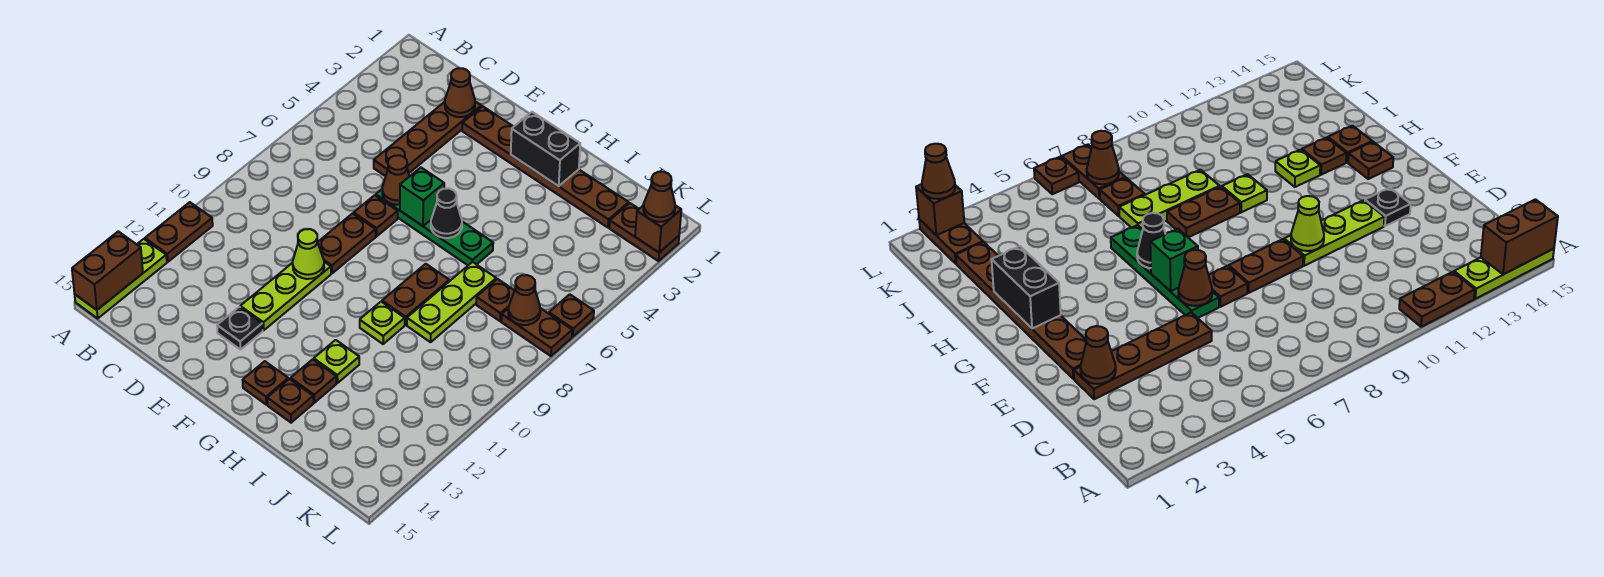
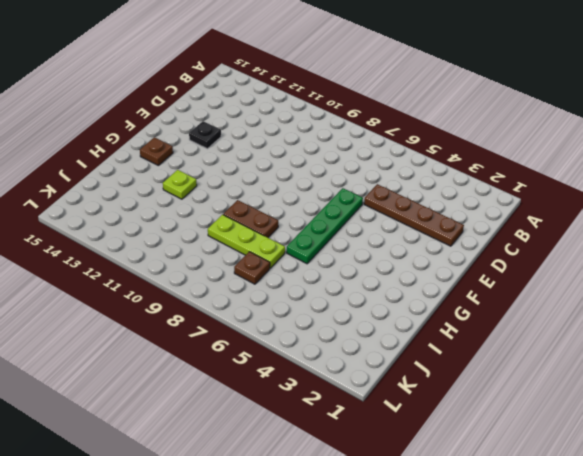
none -> brown 1x2 plate [145,202,213,262]
none -> lime 1x3 plate [75,239,167,318]
none -> brown 1x6 plate [462,106,629,228]
none -> brown 1x1 plate [354,195,398,236]

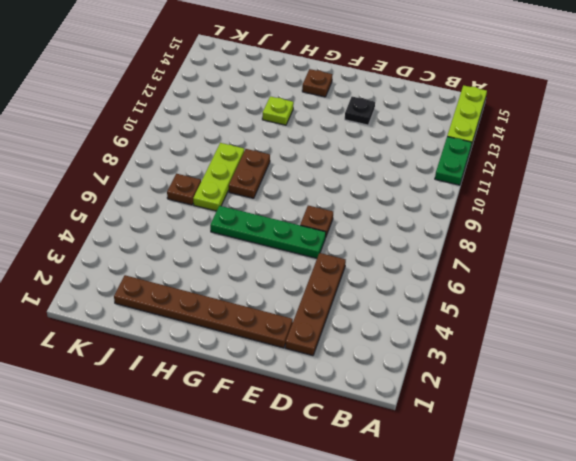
green 1x2 plate [435,137,472,185] -> brown 1x2 plate [145,202,213,262]
none -> brown 1x2 plate [318,214,376,273]
none -> lime 1x3 plate [240,262,331,330]
none -> lime 1x1 plate [360,302,405,344]
none -> brown 1x1 plate [291,359,336,403]

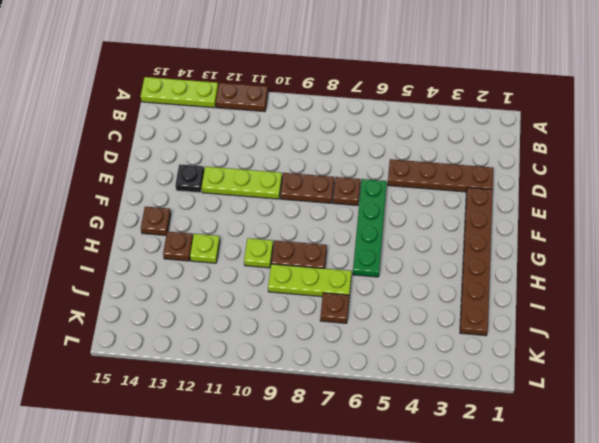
none -> brown 1x1 plate [267,379,313,423]
none -> brown 1x2 plate [609,203,679,261]
none -> brown 1x2 plate [501,308,572,356]
none -> brown 1x1 plate [549,294,594,337]

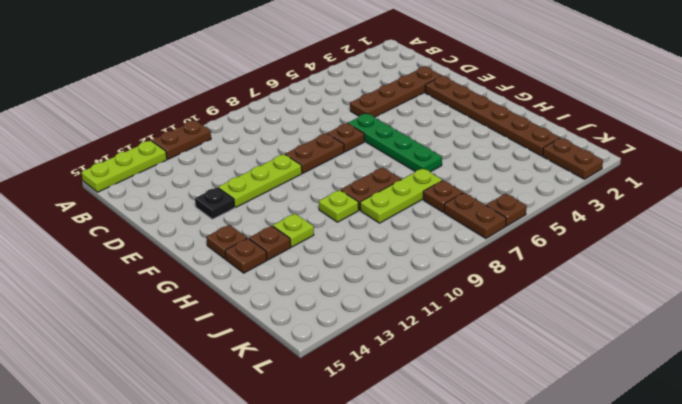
none -> brown 1x2 brick [72,231,143,310]
none -> brown 1x1 cone [445,68,475,117]
none -> brown 1x1 cone [382,155,410,205]
none -> lime 1x1 cone [293,229,324,279]

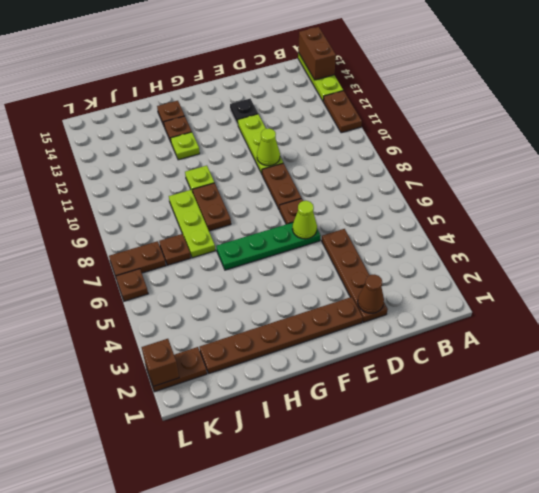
lime 1x1 cone [292,201,317,239] -> brown 1x1 cone [382,155,410,205]
none -> brown 1x1 plate [243,361,288,405]
none -> green 1x1 brick [400,168,444,226]
none -> black 1x2 brick [511,112,580,186]
none -> black 1x1 cone [431,188,462,238]

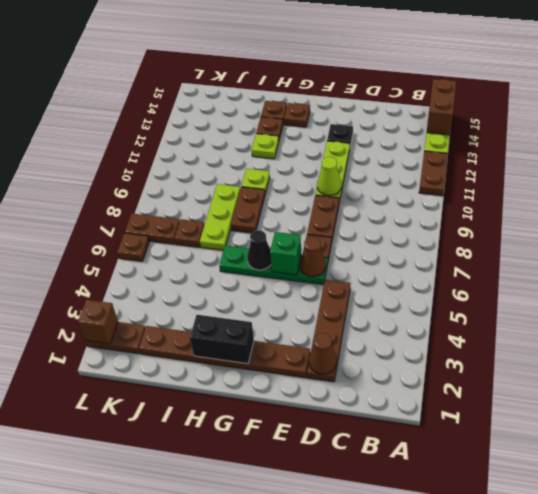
none -> brown 1x1 cone [508,275,540,325]
none -> brown 1x1 cone [643,172,675,222]

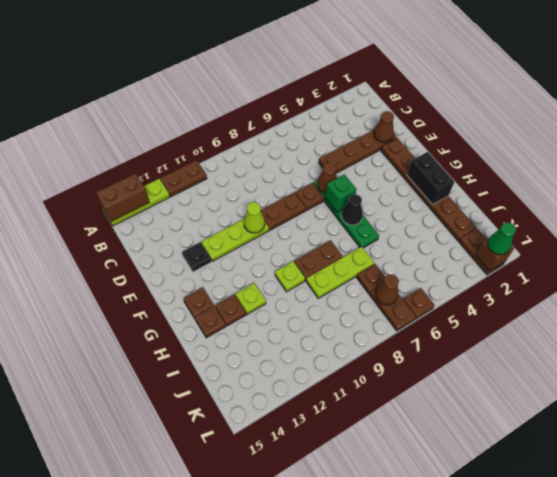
green 1x1 cone [487,222,516,255] -> brown 1x1 cone [643,172,675,222]

